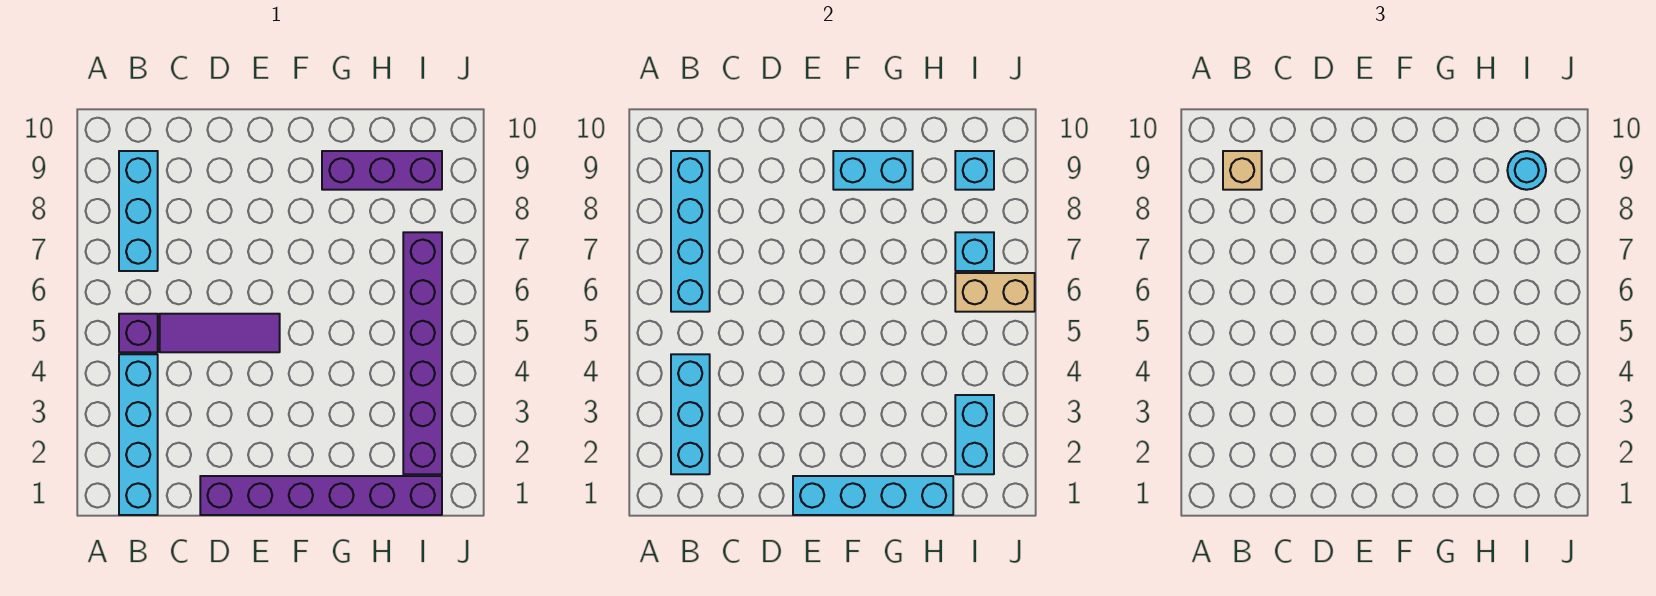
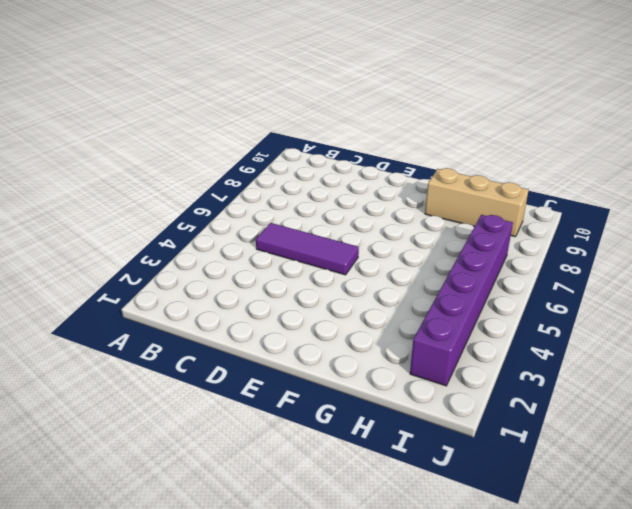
tan 1x3 brick [425,168,529,237] -> purple 1x3 brick [322,151,442,190]
none -> cyan 1x4 brick [119,354,158,515]
none -> purple 1x1 brick [119,314,158,352]
none -> cyan 1x3 brick [119,151,158,271]

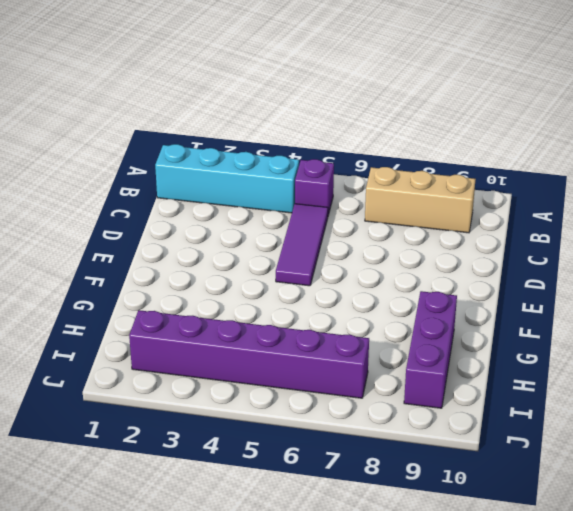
tan 1x3 brick [365,167,476,233] -> cyan 1x3 brick [119,151,158,271]
none -> purple 1x6 brick [200,476,442,515]
none -> cyan 1x3 brick [671,354,710,474]
none -> cyan 1x4 brick [671,151,710,312]

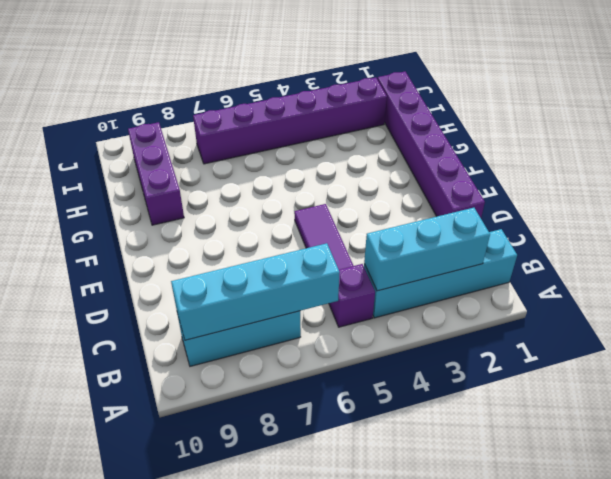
none -> cyan 1x4 brick [793,476,953,515]
none -> cyan 1x2 brick [833,151,913,190]
none -> cyan 1x2 brick [955,395,994,474]

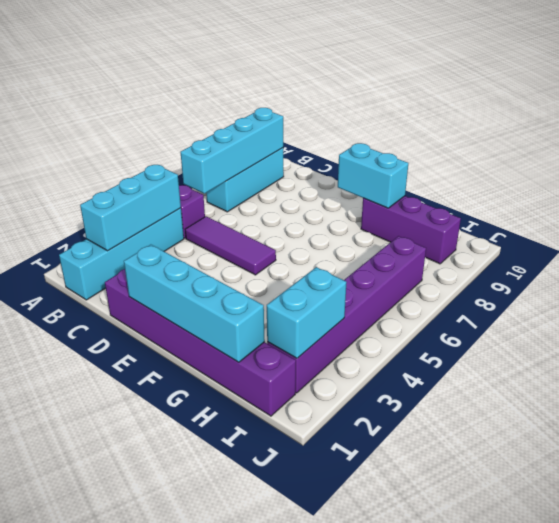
none -> tan 1x2 brick [955,273,1035,312]
none -> cyan 1x1 brick [955,232,994,271]
none -> cyan 1x1 brick [955,151,994,190]

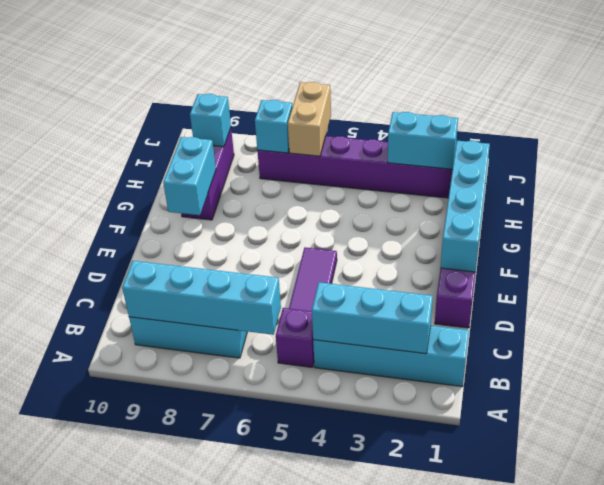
none -> tan 1x1 brick [1223,151,1262,190]
none -> cyan 1x1 round brick [1507,151,1546,190]

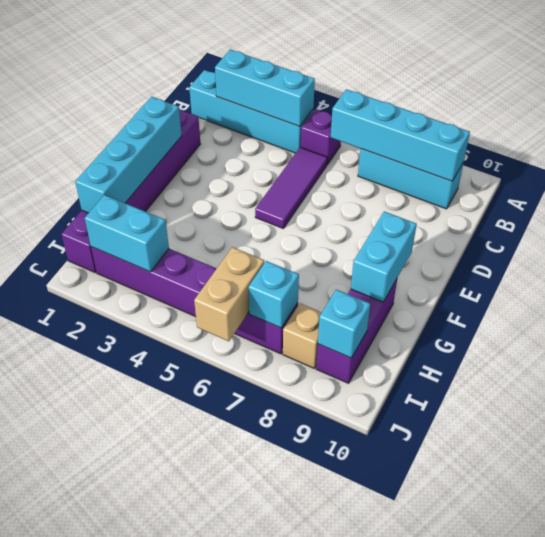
tan 1x1 brick [283,304,322,368] -> tan 1x1 brick moved to [1223,151,1262,190]
none -> cyan 1x1 round brick [1507,151,1546,190]

